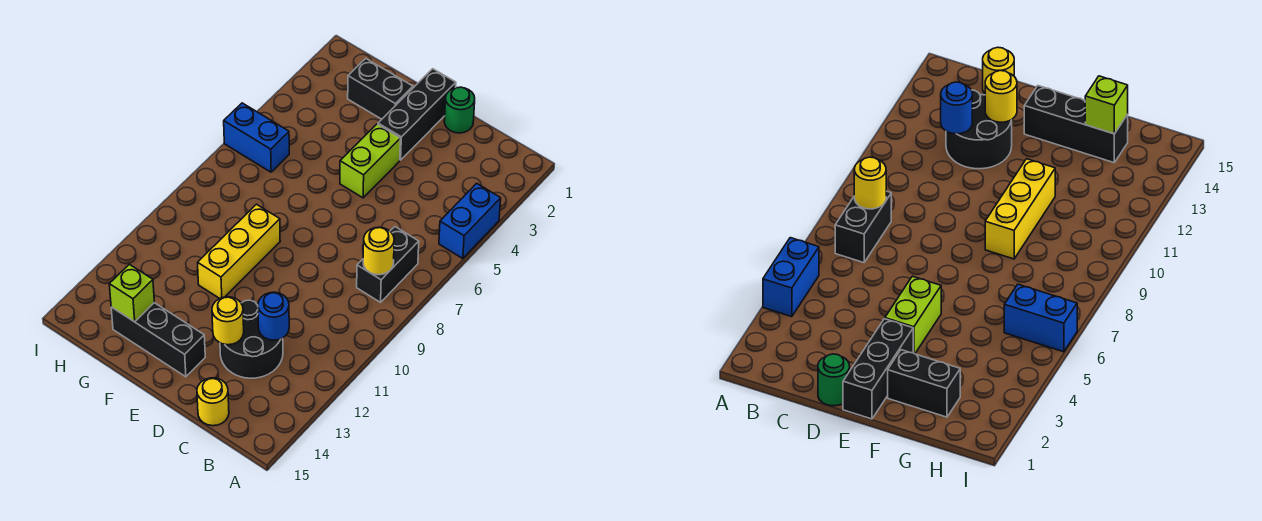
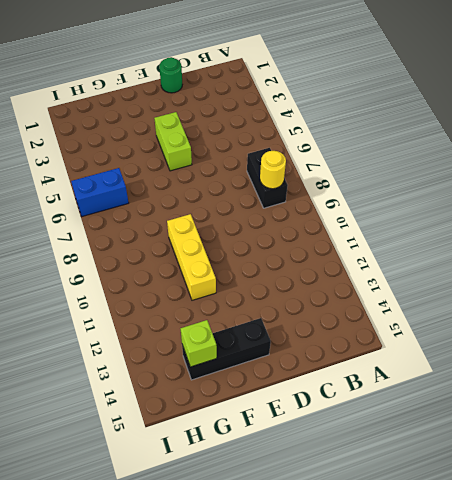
none -> blue 1x2 brick [439,183,501,259]
none -> black 2x2 round brick [220,300,283,378]
none -> yellow 1x1 round brick [197,378,229,426]

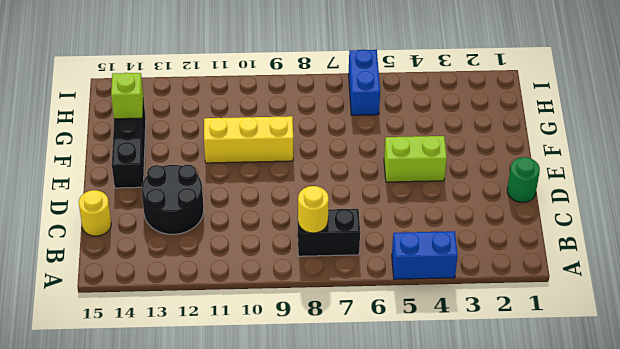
none -> black 1x3 brick [378,69,456,160]
none -> black 1x2 brick [348,59,413,119]
none -> blue 1x1 round brick [258,292,289,340]

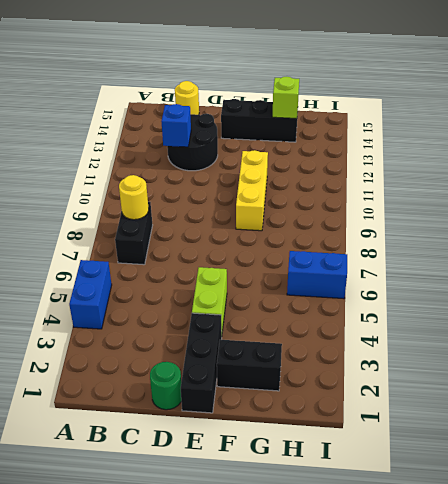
blue 1x1 brick [161,104,191,147] -> blue 1x1 round brick [258,292,289,340]
none -> yellow 1x1 round brick [212,297,244,345]

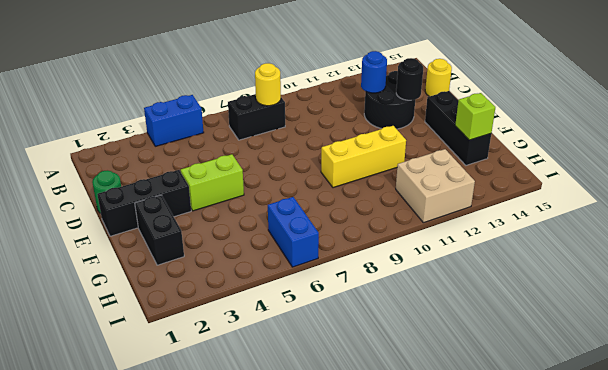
black 1x1 round brick [396,58,423,100] -> yellow 1x1 round brick [212,297,244,345]
tan 2x2 brick [396,149,475,223] -> none

